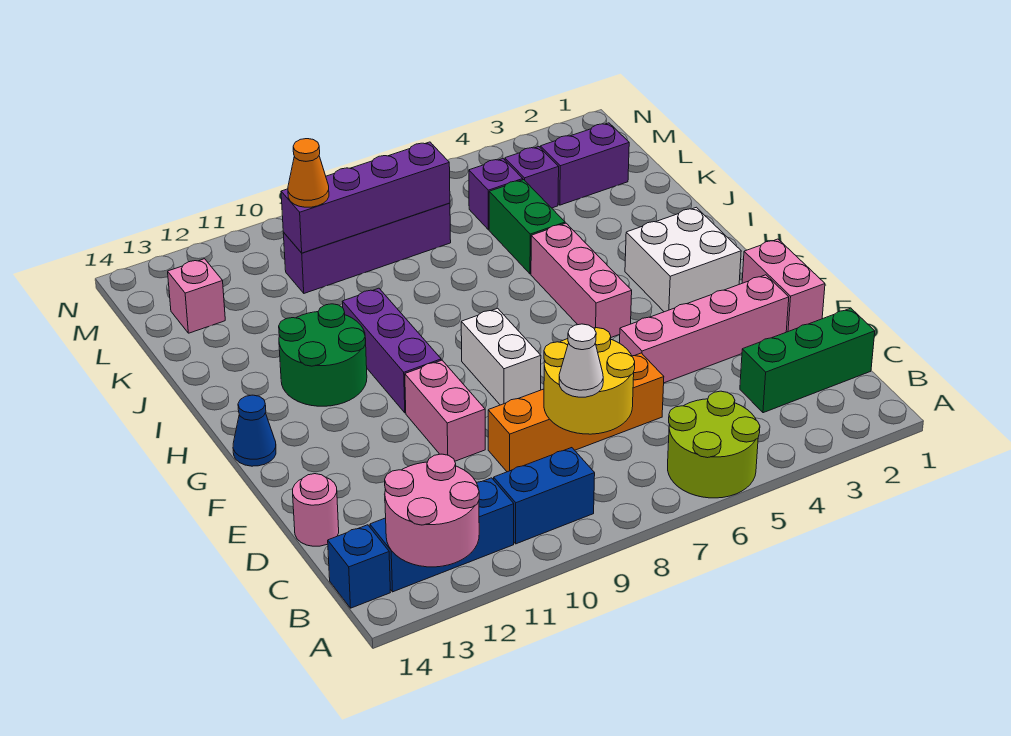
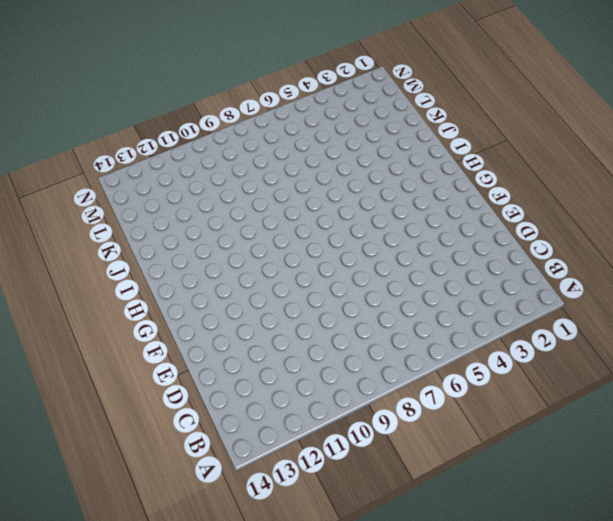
none -> lime 2x2 round brick [668,391,760,498]
none -> blue 1x2 brick [494,448,595,544]
none -> blue 1x3 brick [370,478,514,592]

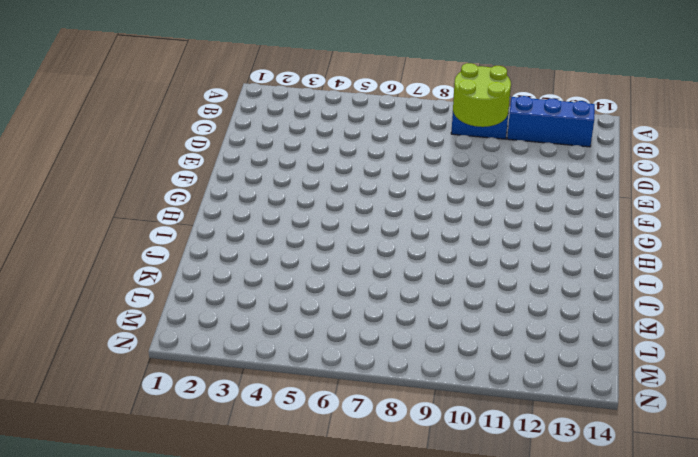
lime 2x2 round brick [453,63,511,127] -> lime 2x2 round brick moved to [668,391,760,498]
none -> blue 1x1 brick [328,525,390,608]
none -> green 1x3 brick [740,308,875,413]
none -> orange 1x4 brick [488,353,664,472]

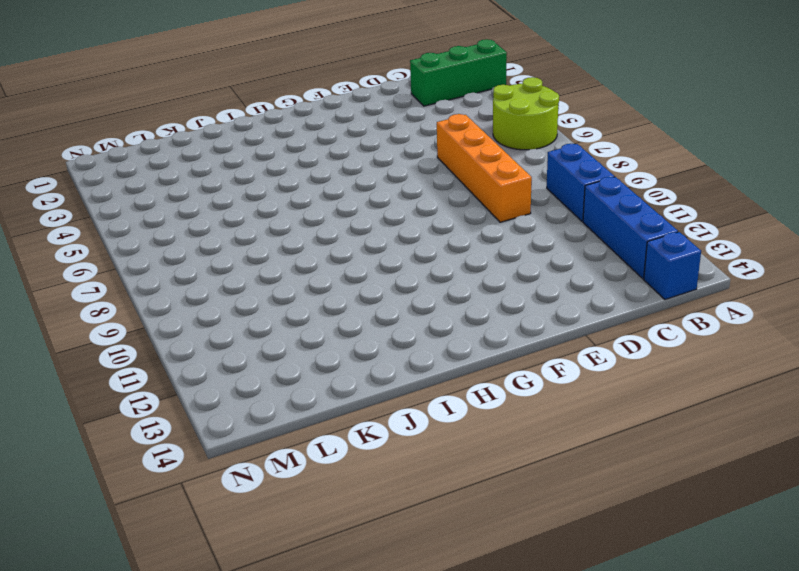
green 1x3 brick [410,39,507,106] -> green 1x3 brick turned to [740,308,875,413]
none -> pink 1x1 round brick [293,474,339,546]
none -> pink 1x2 brick [742,239,825,332]
none -> pink 1x4 brick [620,275,789,383]

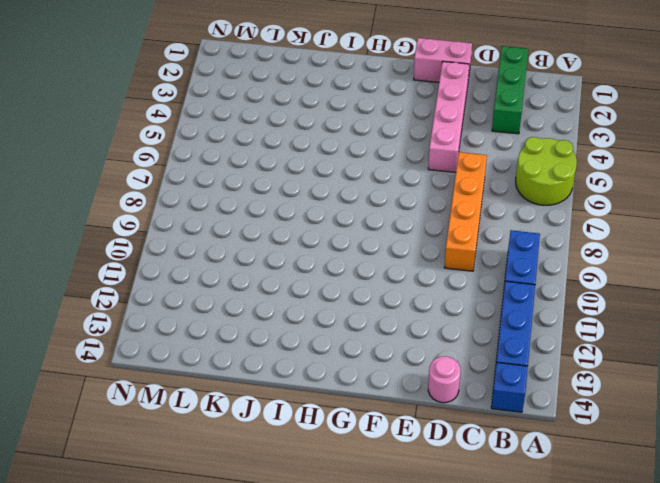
none -> pink 1x2 brick [405,360,485,461]
none -> white 1x2 brick [461,308,541,405]
none -> white 2x2 brick [625,207,741,312]

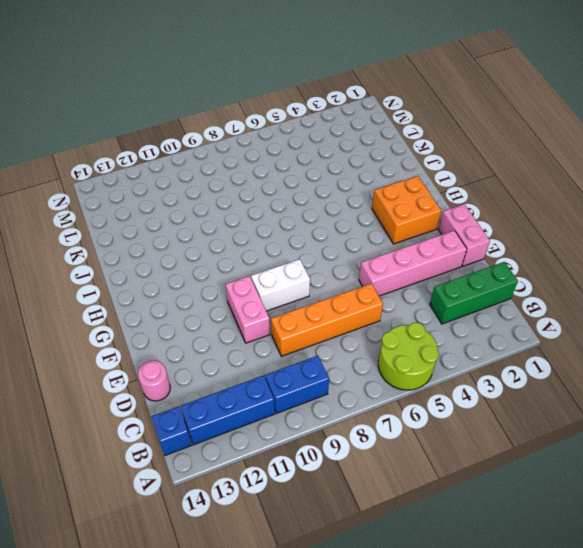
white 1x2 brick [251,259,310,311] -> white 1x2 brick turned to [461,308,541,405]
orange 2x2 brick [372,176,441,244] -> white 2x2 brick [625,207,741,312]
none -> pink 1x3 brick [531,223,632,337]
none -> purple 1x3 brick [342,288,441,413]
none -> blue 1x1 cone [233,395,276,466]

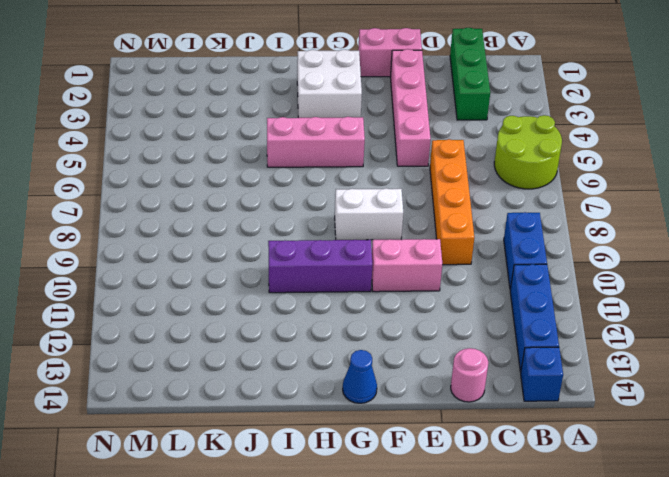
none -> green 2x2 round brick [279,304,367,406]
none -> green 1x2 brick [489,180,565,274]
none -> purple 1x2 brick [540,123,629,205]

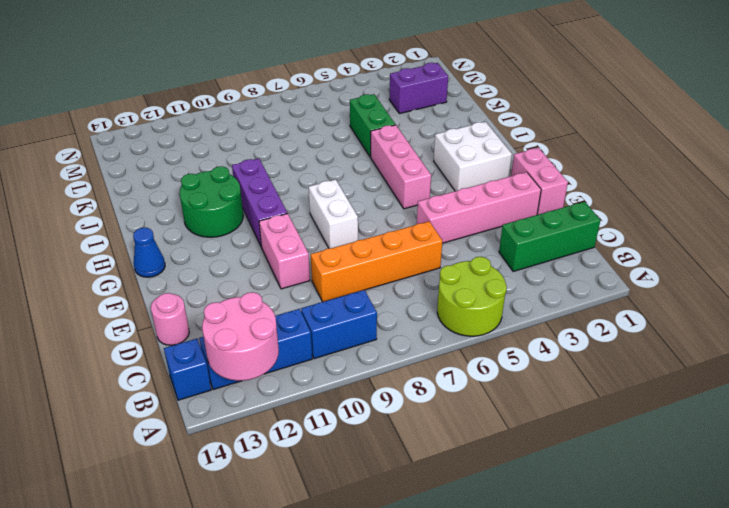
none -> purple 1x1 brick [505,147,559,208]
none -> purple 1x1 brick [469,159,523,230]
none -> purple 1x4 brick [283,203,451,293]

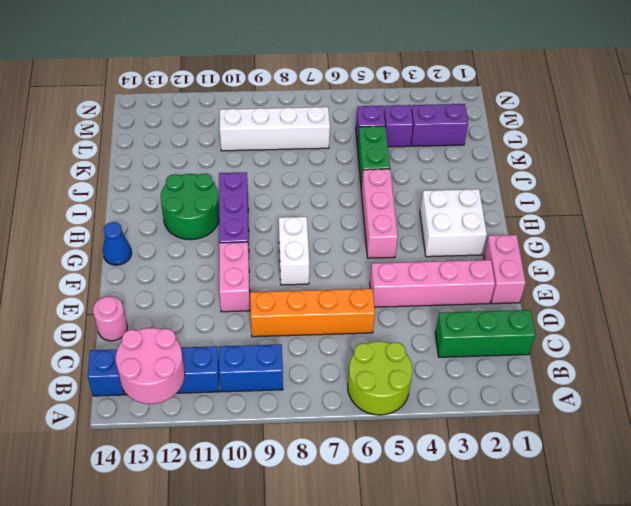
white 1x4 brick [220,107,330,151] -> purple 1x4 brick [283,203,451,293]
none -> pink 1x1 brick [168,259,225,333]
none -> yellow 2x2 round brick [544,328,635,434]
none -> purple 1x4 brick [281,142,450,253]

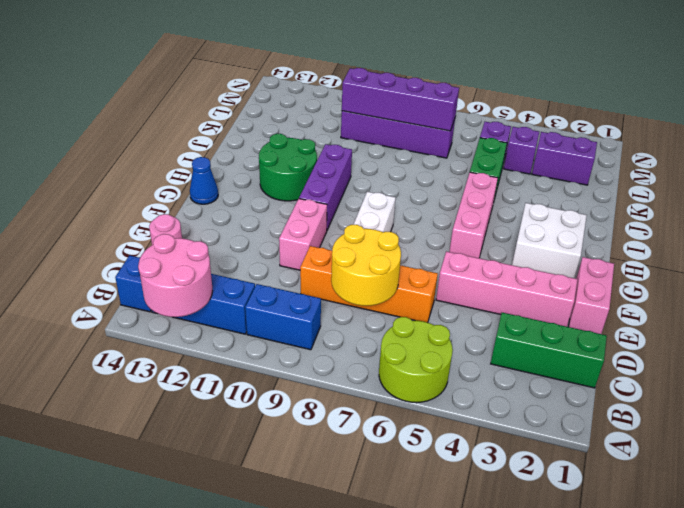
none -> pink 1x1 brick [168,259,225,333]
none -> white 1x1 cone [559,324,603,397]
none -> orange 1x1 cone [288,139,329,207]

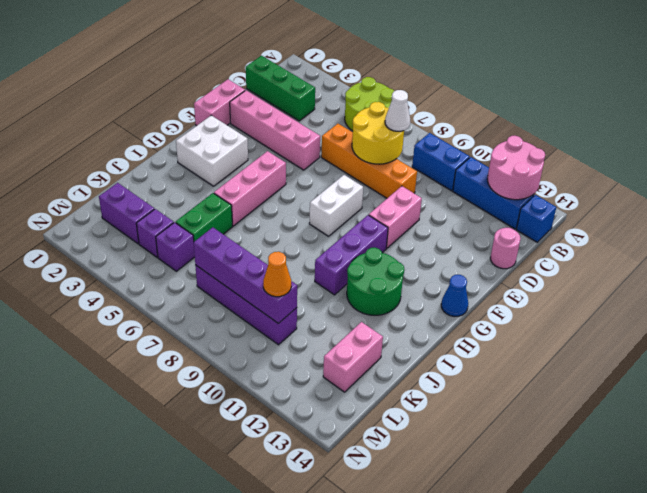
pink 1x2 brick [323,322,383,392] -> pink 1x1 brick [168,259,225,333]

